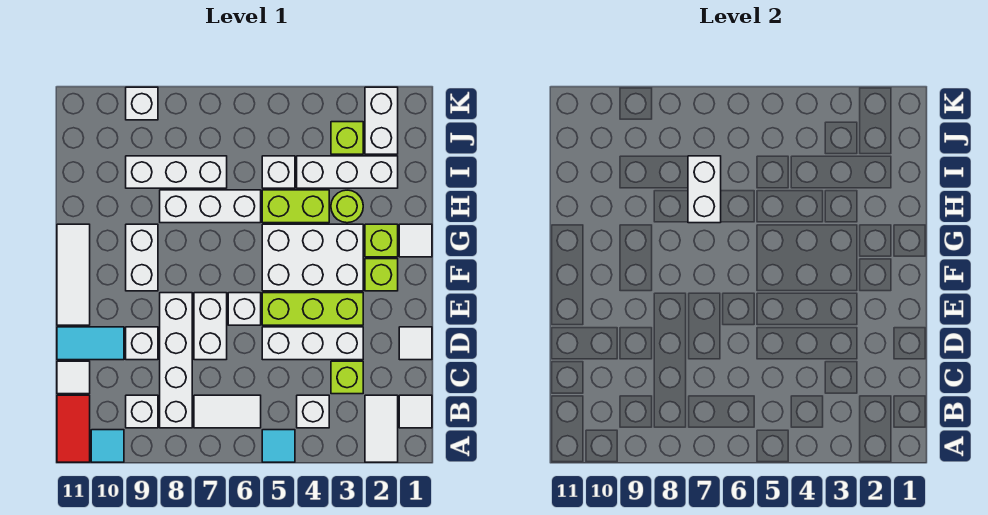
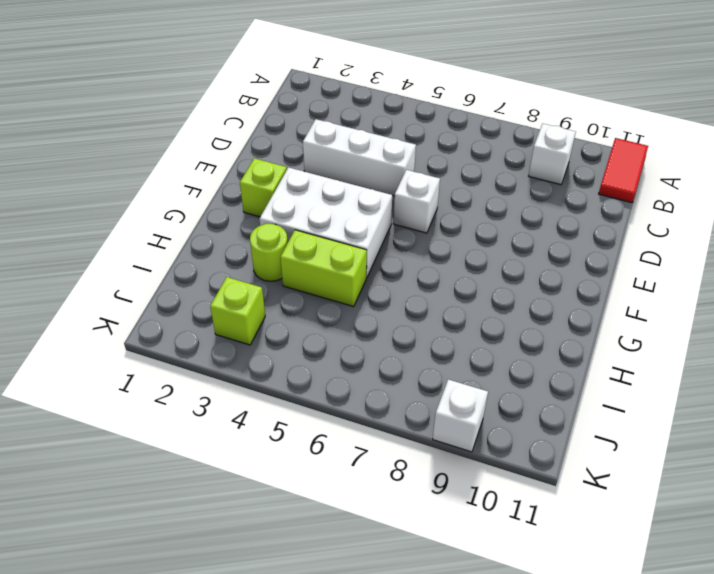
none -> white 1x2 tile [365,395,398,462]
none -> cyan 1x1 tile [262,430,295,462]
none -> cyan 1x1 tile [91,430,124,462]
none -> white 1x1 tile [399,395,432,428]

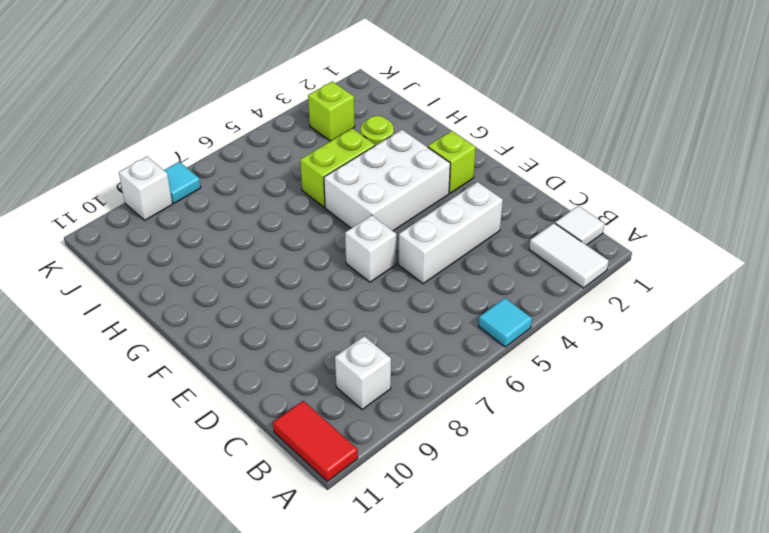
cyan 1x1 tile [164,162,201,203] -> cyan 1x1 tile moved to [91,430,124,462]
none -> white 1x1 brick [297,395,329,428]
none -> white 1x2 tile [194,395,261,428]
none -> white 1x4 brick [160,293,192,428]
none -> lime 1x1 brick [331,361,363,394]

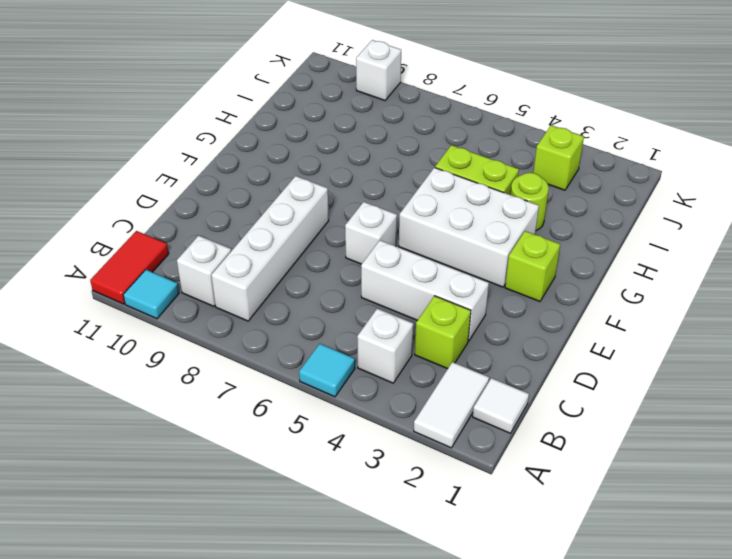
none -> white 1x2 tile [194,395,261,428]
none -> white 1x1 tile [57,361,90,394]
none -> white 1x1 tile [399,327,432,360]
none -> white 1x2 brick [194,293,227,360]

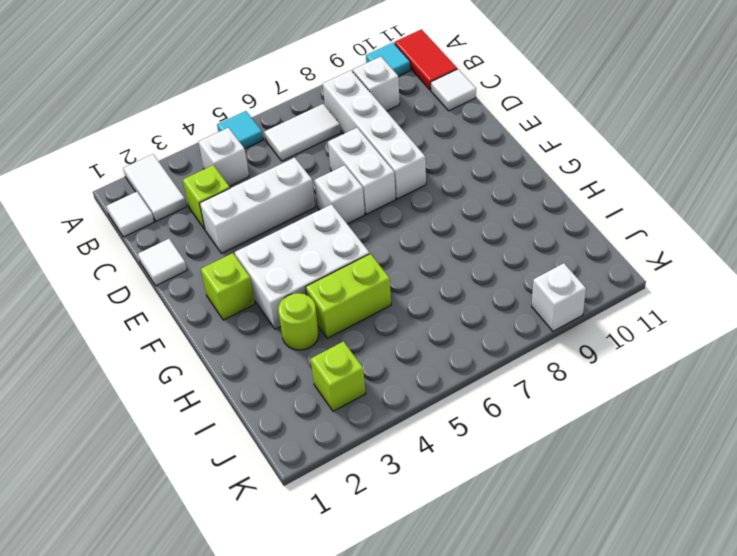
none -> white 1x1 brick [126,327,158,360]
none -> cyan 1x2 tile [57,327,124,360]
none -> lime 1x3 brick [262,293,363,325]
none -> white 1x3 tile [57,224,90,325]

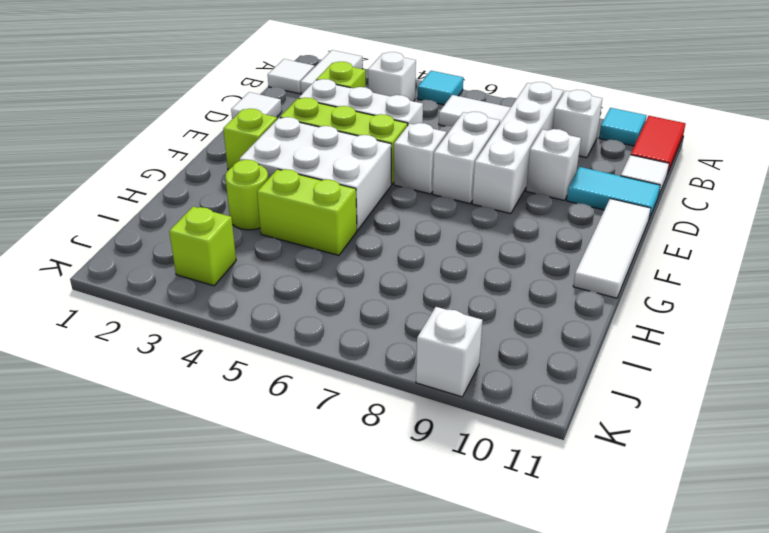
none -> white 1x2 brick [126,224,158,291]
none -> white 1x1 tile [399,224,432,257]
none -> lime 1x1 brick [365,224,398,257]
none -> white 1x3 brick [160,190,261,223]

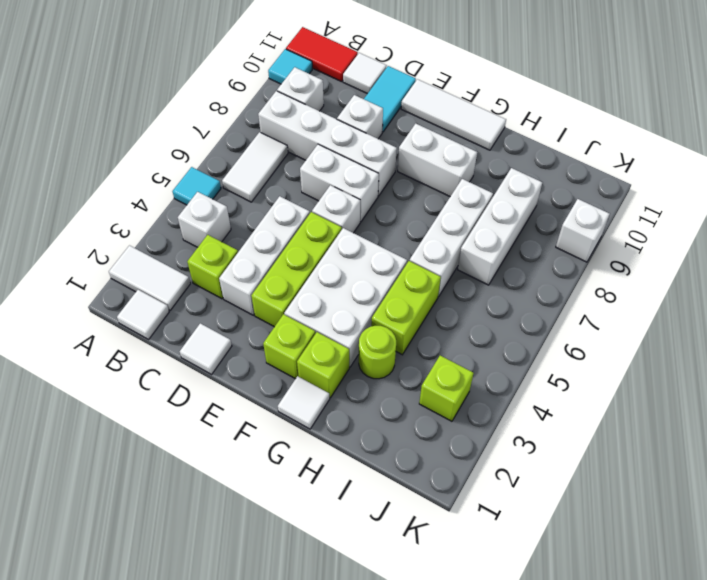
none -> white 1x3 brick [297,156,398,188]
none -> white 1x1 brick [262,156,295,188]
none -> white 1x2 brick [365,87,398,154]
none -> white 1x2 brick [688,156,721,223]

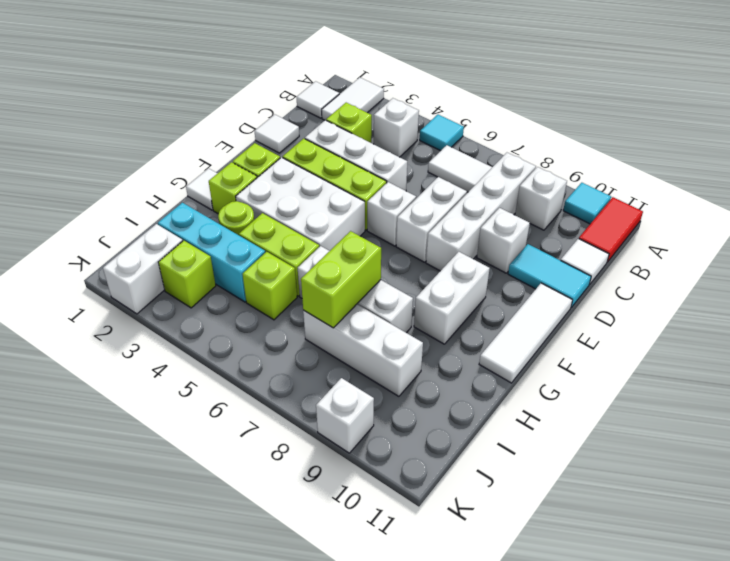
lime 1x2 brick [301,231,381,328] -> white 1x2 brick [688,156,721,223]
cyan 1x3 brick [158,203,265,302] -> white 1x3 brick [297,156,398,188]
lime 1x1 brick [243,252,297,320] -> white 1x1 brick [262,156,295,188]

